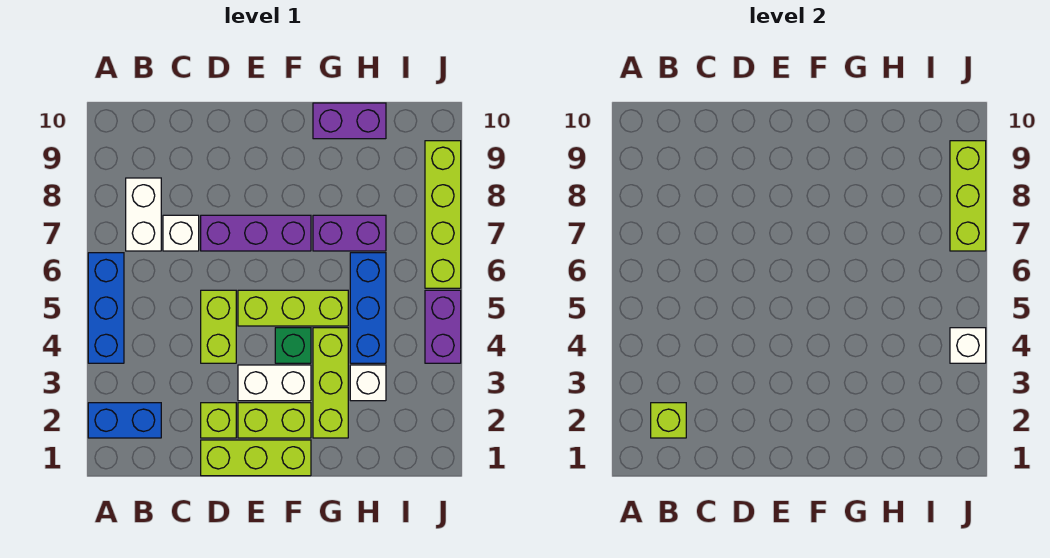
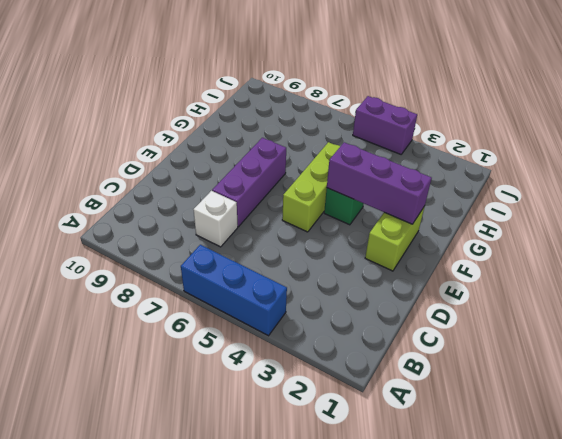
purple 1x3 brick [327,142,432,224] -> none
none -> blue 1x2 brick [88,403,161,438]
none -> white 1x2 brick [126,178,161,251]
none -> lime 1x3 brick [201,440,311,476]

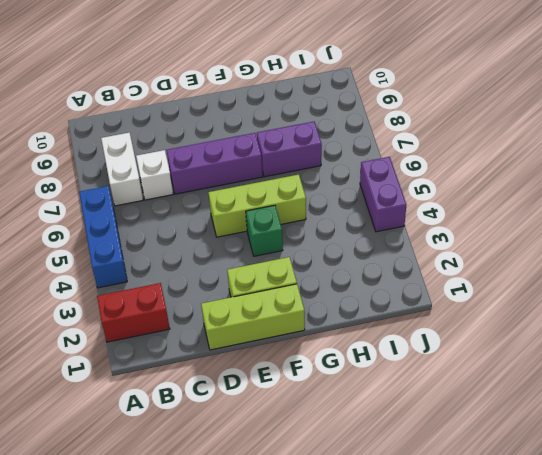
red 1x2 brick [97,283,170,342] -> blue 1x2 brick [88,403,161,438]
none -> lime 1x1 brick [201,403,236,438]
none -> lime 1x2 brick [201,290,236,363]
none -> white 1x2 brick [238,365,311,401]

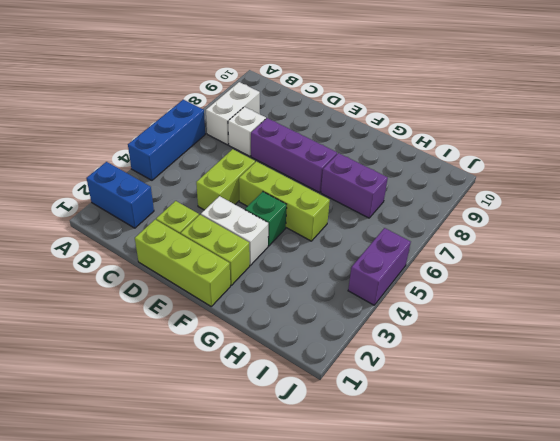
none -> lime 1x3 brick [313,328,348,438]
none -> purple 1x2 brick [313,103,386,139]
none -> white 1x1 brick [350,365,386,401]

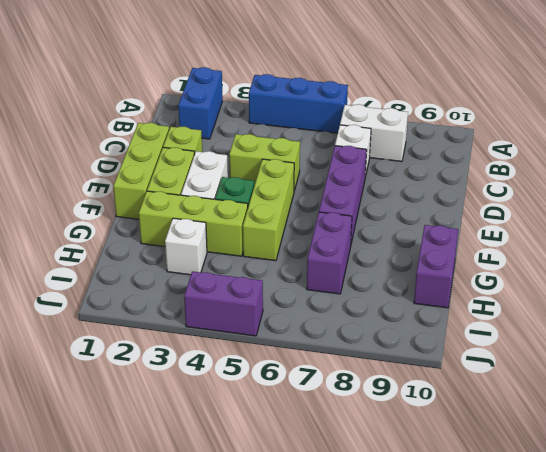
none -> blue 1x3 brick [350,253,386,363]
none -> lime 1x4 brick [425,141,461,288]
none -> lime 1x1 brick [651,403,686,438]

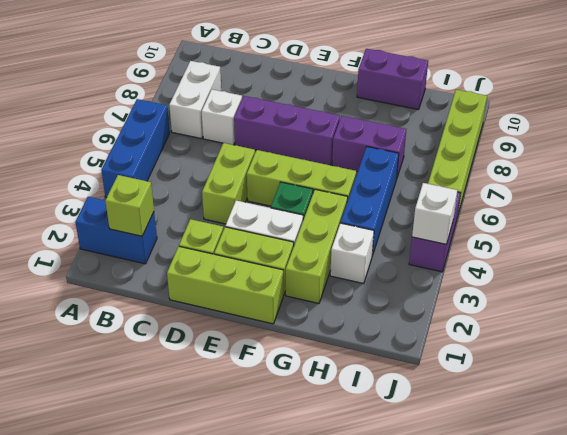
none -> lime 1x3 brick [950,141,986,251]

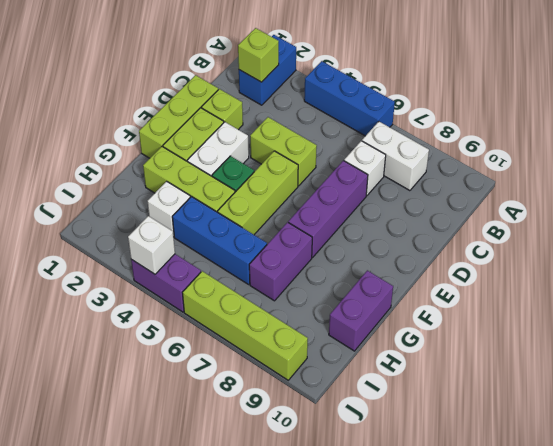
none -> lime 1x3 brick [950,141,986,251]

